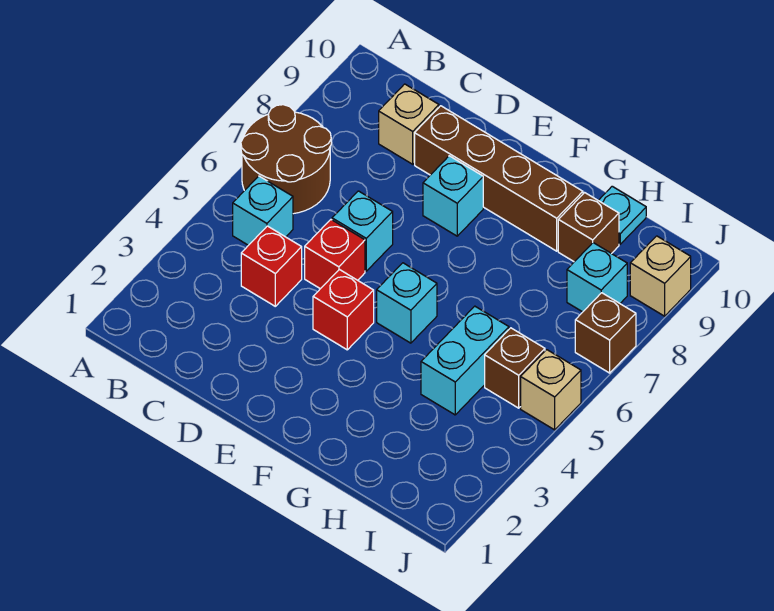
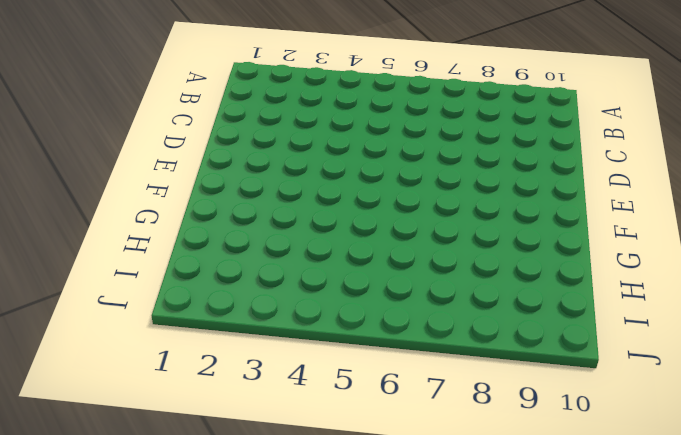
none -> brown 2x2 round brick [241,105,331,214]
none -> cyan 1x1 brick [233,176,293,245]
none -> red 1x1 brick [241,226,302,306]

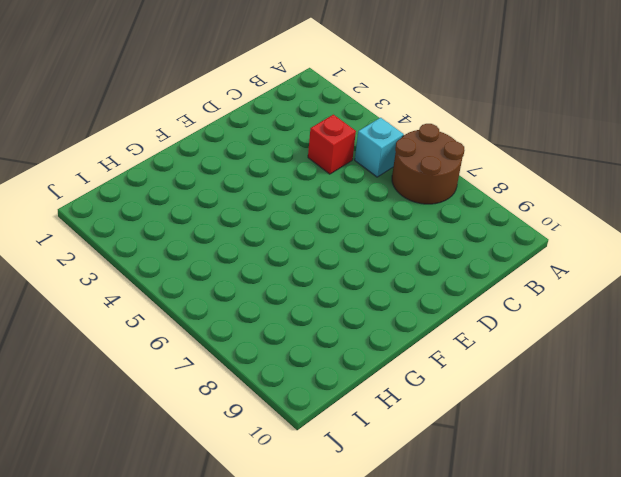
none -> tan 1x1 brick [379,84,439,164]
none -> red 1x1 brick [305,220,365,289]
none -> cyan 1x1 brick [332,191,393,271]

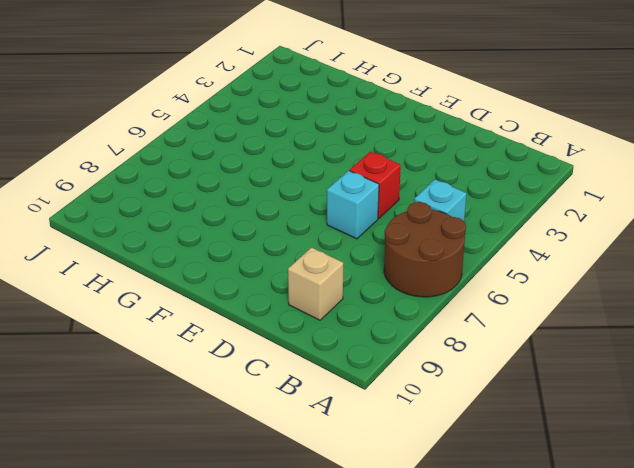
none -> red 1x1 brick [241,226,302,306]
none -> brown 1x4 brick [415,106,583,251]
none -> red 1x1 brick [313,269,374,350]

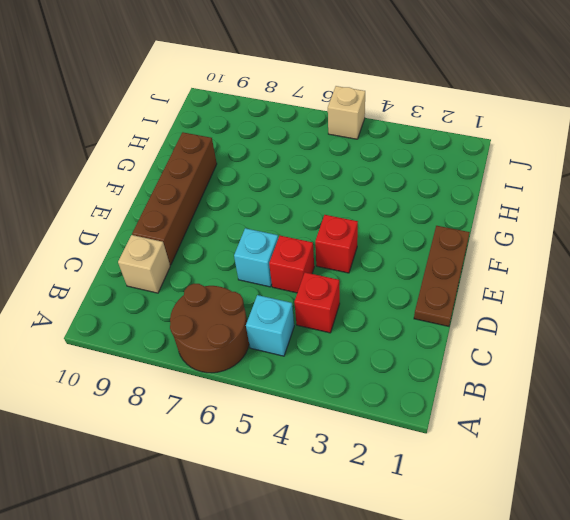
brown 1x3 plate [414,226,470,326] -> none
none -> cyan 1x1 brick [423,156,483,236]
none -> cyan 1x1 brick [377,263,437,343]
none -> cyan 1x2 brick [421,306,509,415]

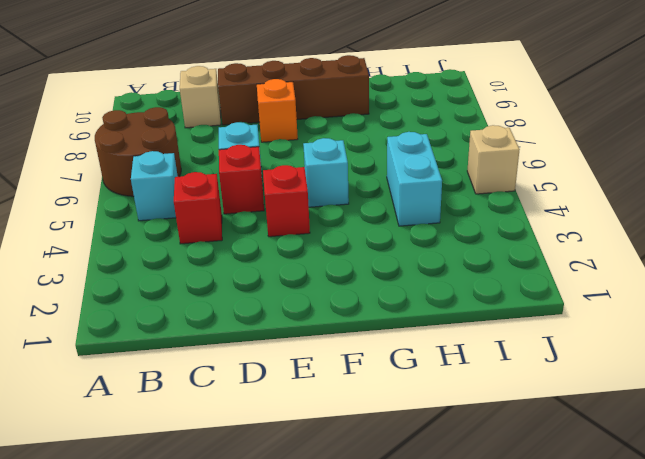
orange 1x1 brick [257,79,298,142] -> cyan 1x1 brick [423,156,483,236]
none -> brown 1x1 brick [558,193,619,262]
none -> cyan 1x1 plate [598,186,646,244]
none -> brown 1x1 brick [485,328,545,408]

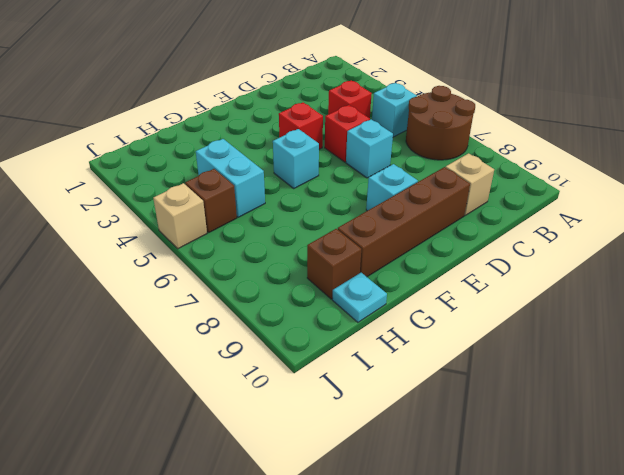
none -> cyan 1x1 brick [567,243,627,312]
none -> brown 1x1 brick [575,293,636,373]
none -> tan 1x1 brick [630,236,691,316]

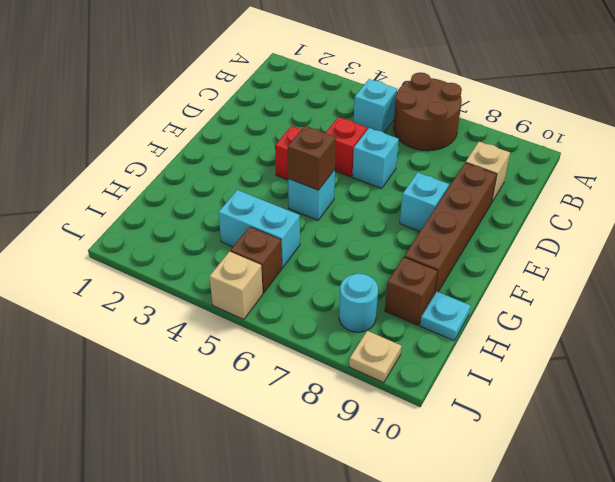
brown 1x1 brick [288,126,336,190] -> brown 1x1 brick moved to [575,293,636,373]
cyan 1x1 round brick [339,274,378,332] -> cyan 1x1 brick [567,243,627,312]
tan 1x1 plate [349,331,402,382] -> tan 1x1 brick [630,236,691,316]
none -> red 1x1 brick [241,226,302,306]

